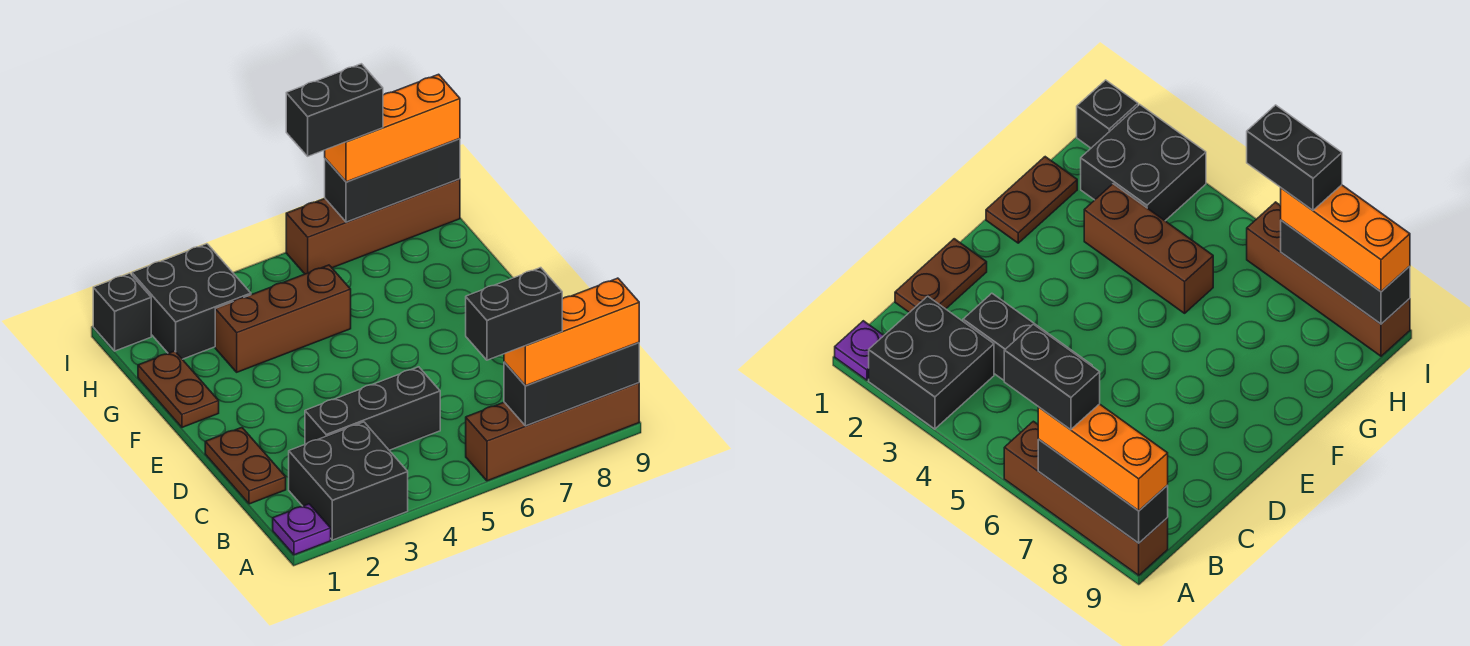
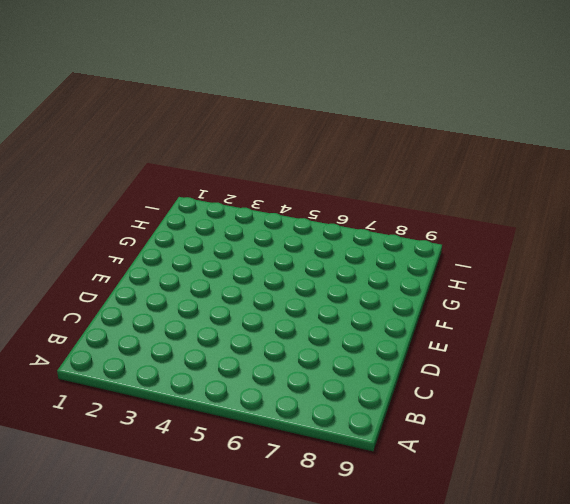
none -> purple 1x1 plate [273,504,331,555]
none -> black 2x2 brick [289,422,408,540]
none -> brown 1x4 brick [466,383,639,481]

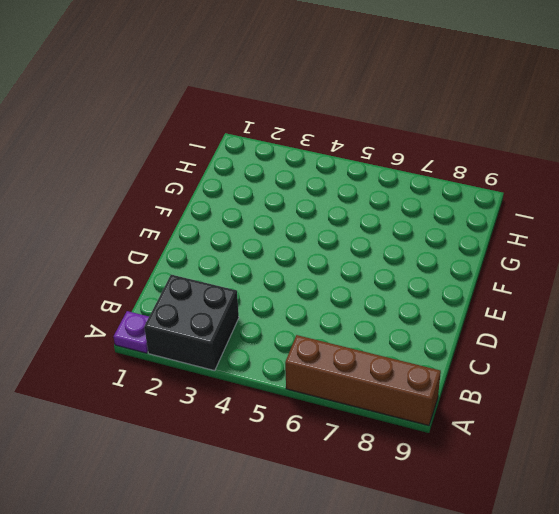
none -> brown 1x2 plate [205,428,286,504]
none -> black 1x3 brick [305,367,440,450]
none -> brown 1x2 plate [138,351,219,427]

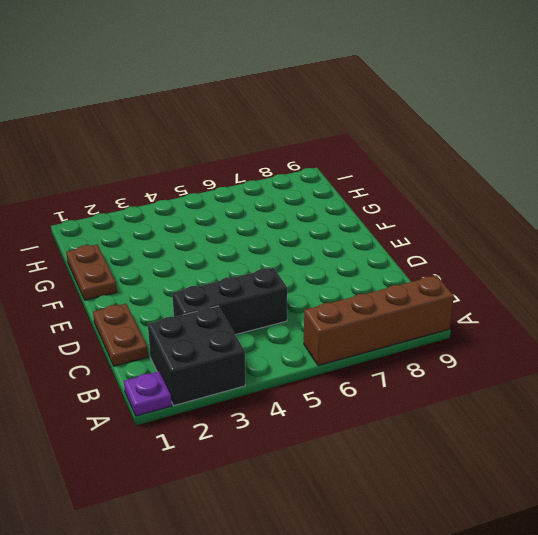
none -> brown 1x3 brick [215,265,351,372]
none -> black 2x2 brick [132,244,251,359]
none -> black 1x1 brick [93,273,151,351]

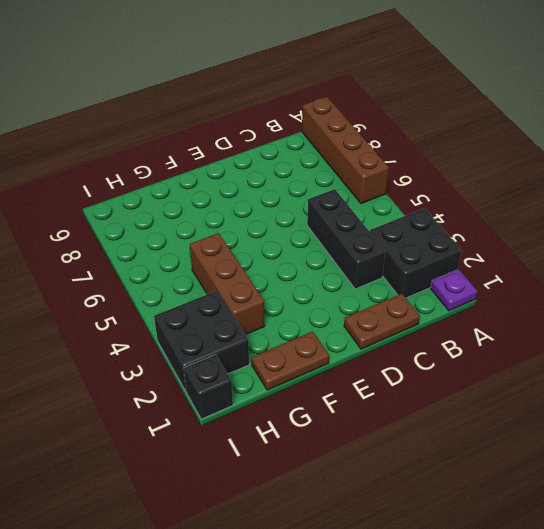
none -> brown 1x4 brick [286,179,460,274]
none -> black 1x3 brick [504,342,639,426]
none -> black 1x3 brick [325,139,460,222]

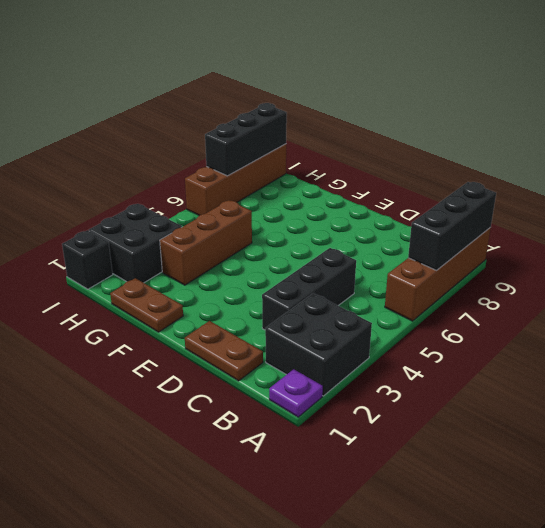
none -> orange 1x3 brick [504,278,639,386]
none -> orange 1x3 brick [325,74,460,182]
none -> black 1x2 brick [466,268,562,360]

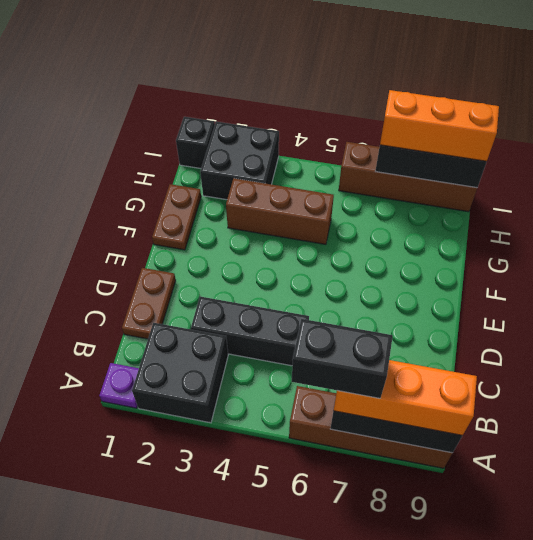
none -> black 1x2 brick [286,64,383,156]

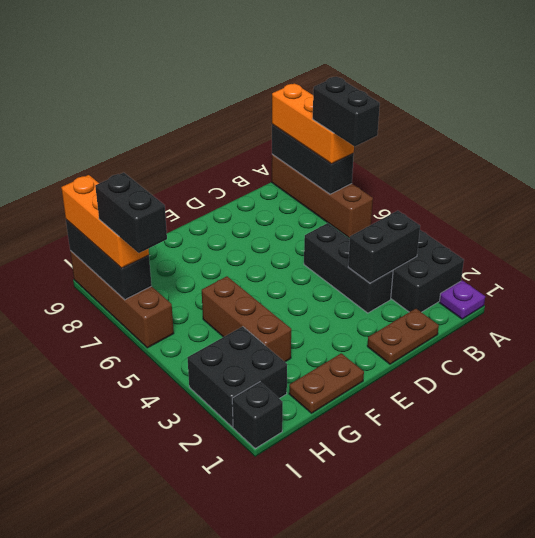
black 1x2 brick [348,211,420,283] -> none

